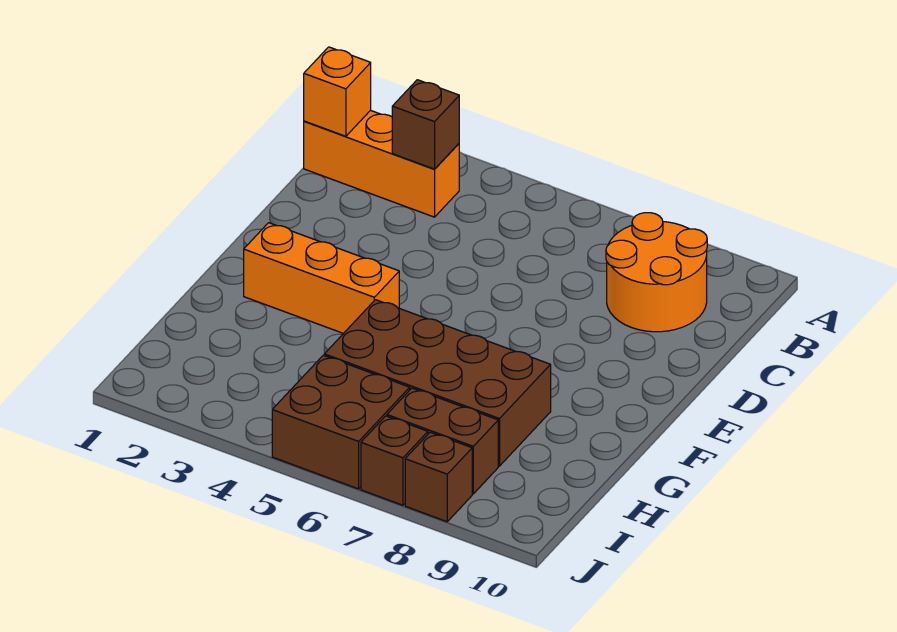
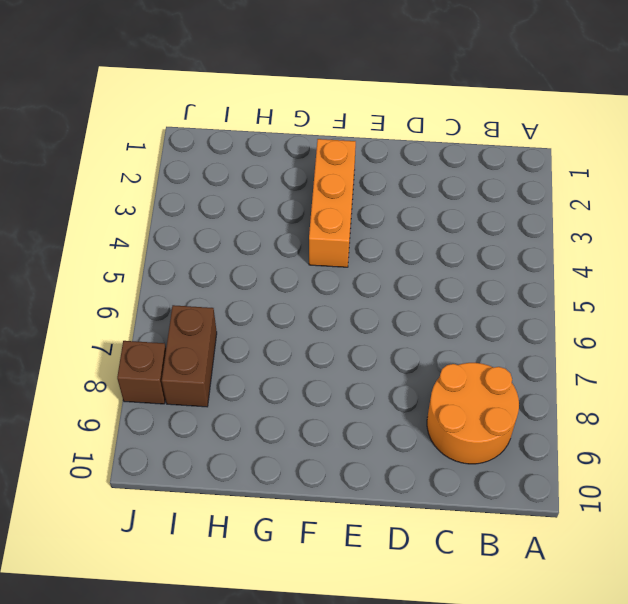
none -> orange 1x3 brick [304,110,459,217]
none -> brown 2x4 brick [324,300,551,466]

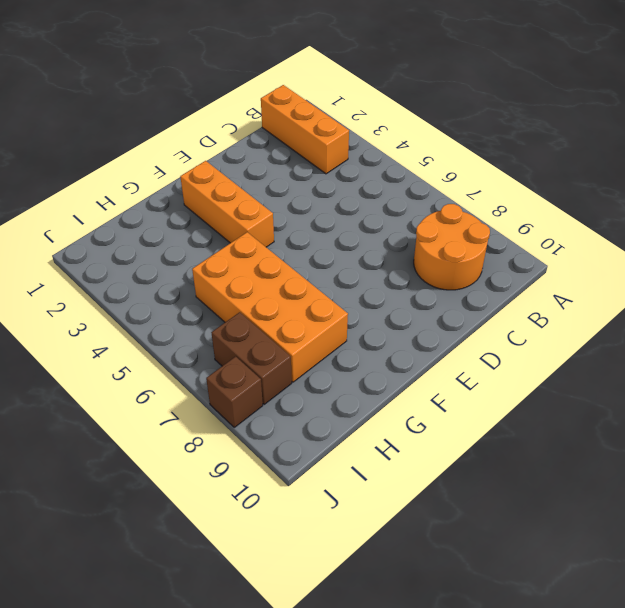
orange 2x4 brick [192,232,348,382] -> brown 2x4 brick [324,300,551,466]
none -> brown 2x2 brick [272,355,410,489]
none -> brown 1x1 brick [361,416,428,505]

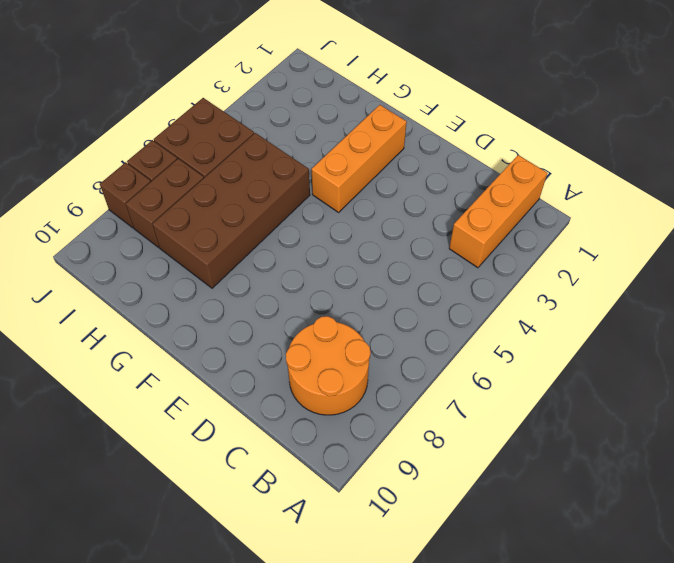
none -> orange 1x1 brick [304,47,371,136]
none -> brown 1x1 brick [392,80,459,169]

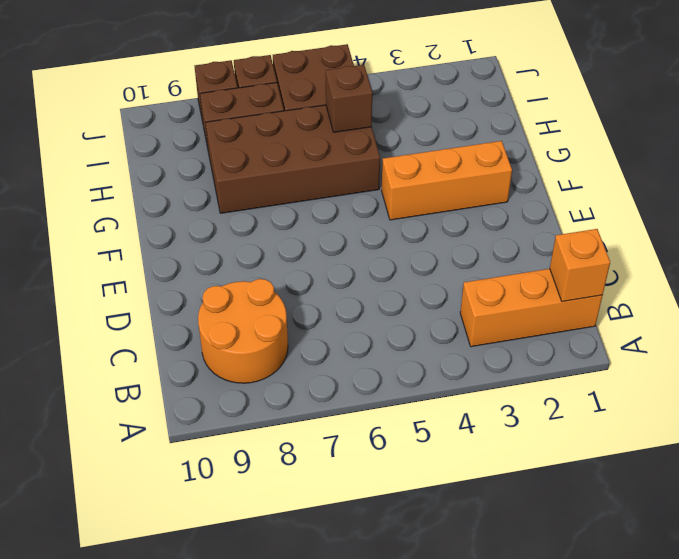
brown 1x1 brick [326,65,372,132] -> brown 1x1 brick moved to [392,80,459,169]

